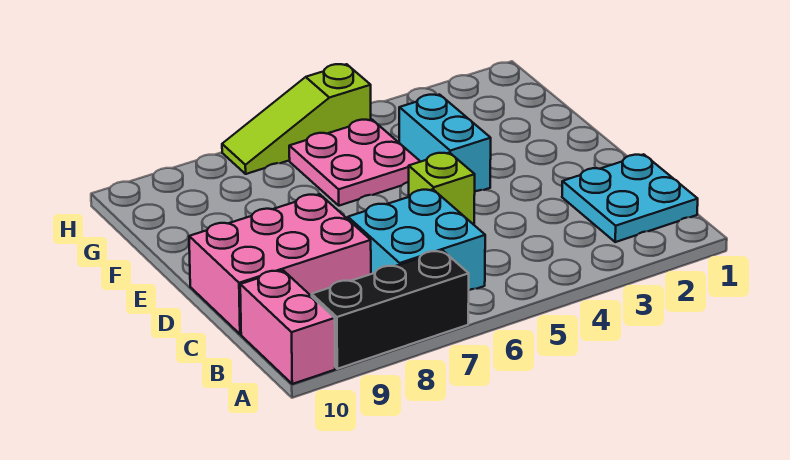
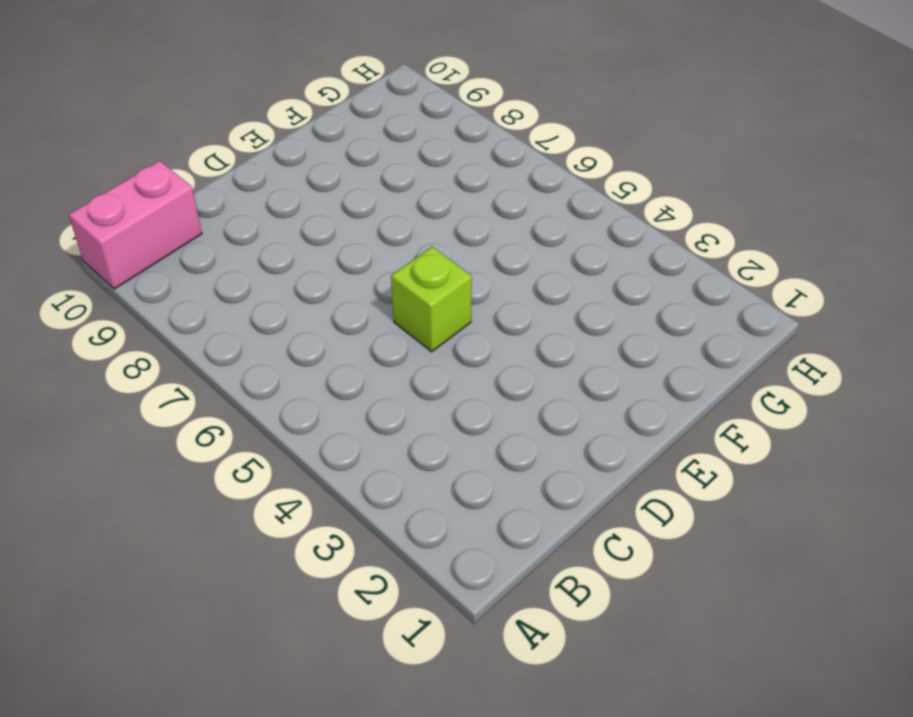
none -> black 1x3 brick [312,251,469,369]
none -> cyan 2x2 plate [562,154,698,242]

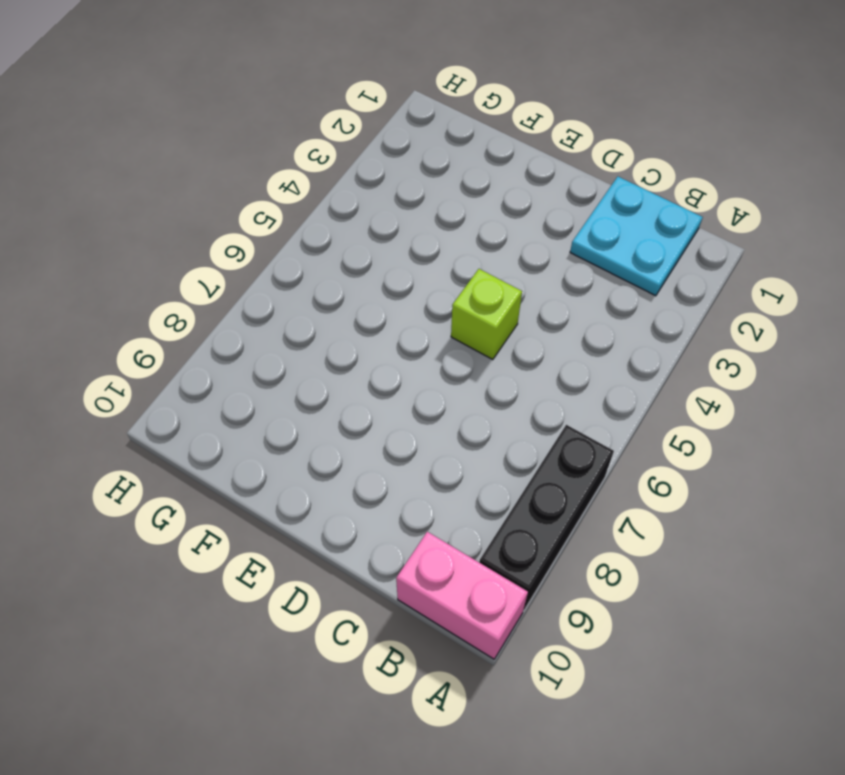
none -> cyan 2x2 brick [348,189,485,290]
none -> pink 2x3 brick [189,194,371,334]

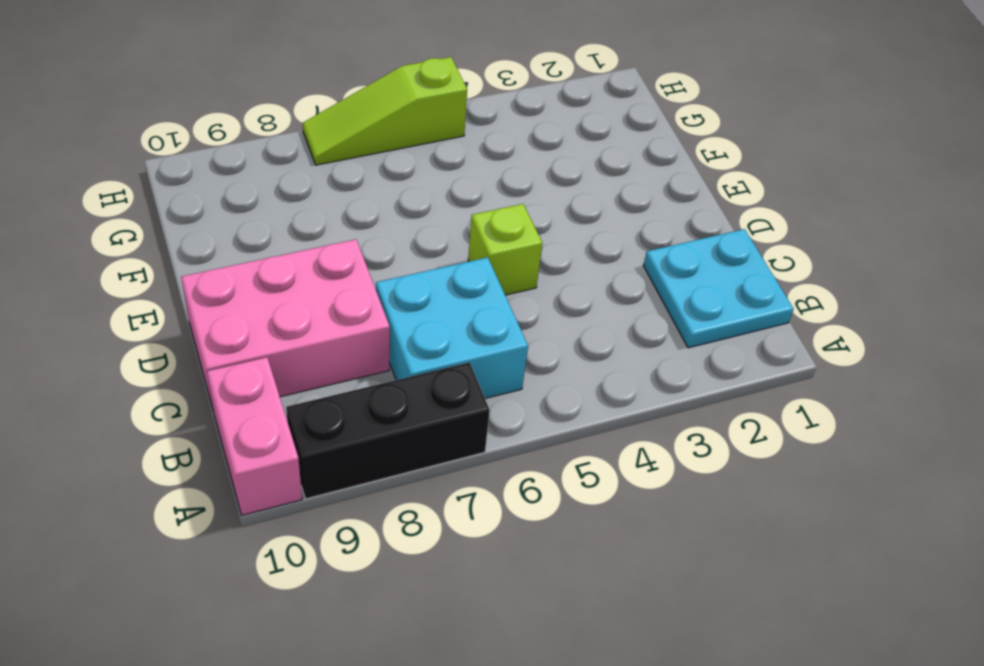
none -> cyan 1x2 brick [399,95,491,191]
none -> pink 2x2 plate [289,120,420,206]

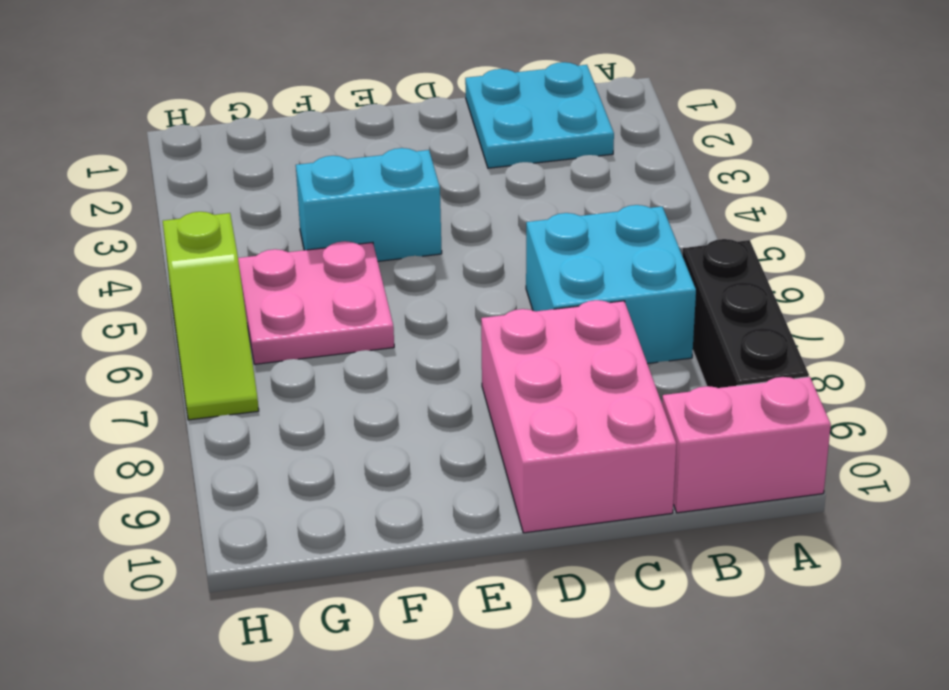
none -> lime 1x1 brick [409,153,475,225]

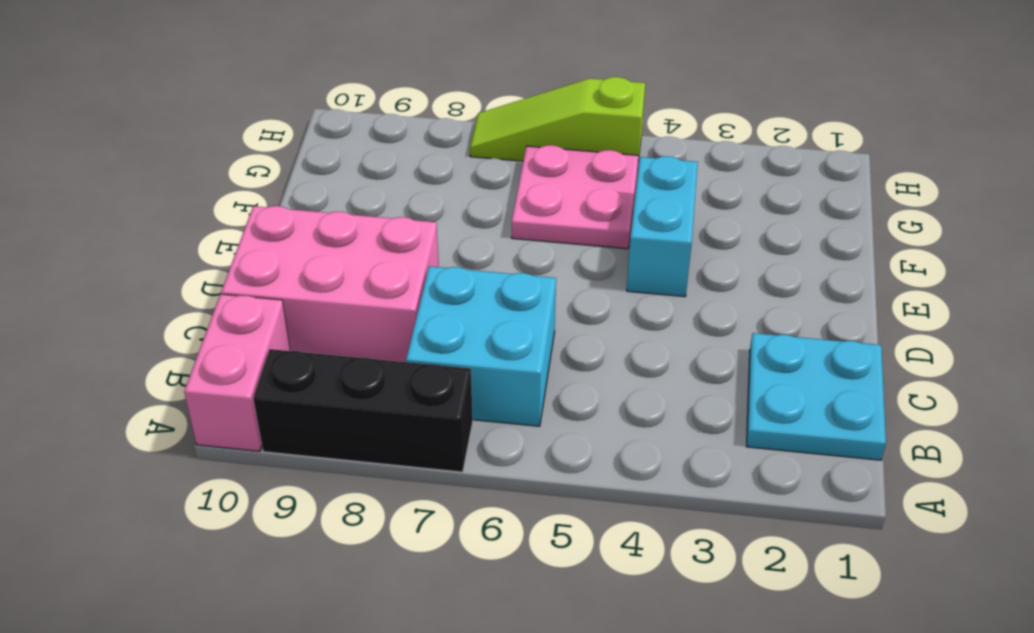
none -> lime 1x1 brick [409,153,475,225]

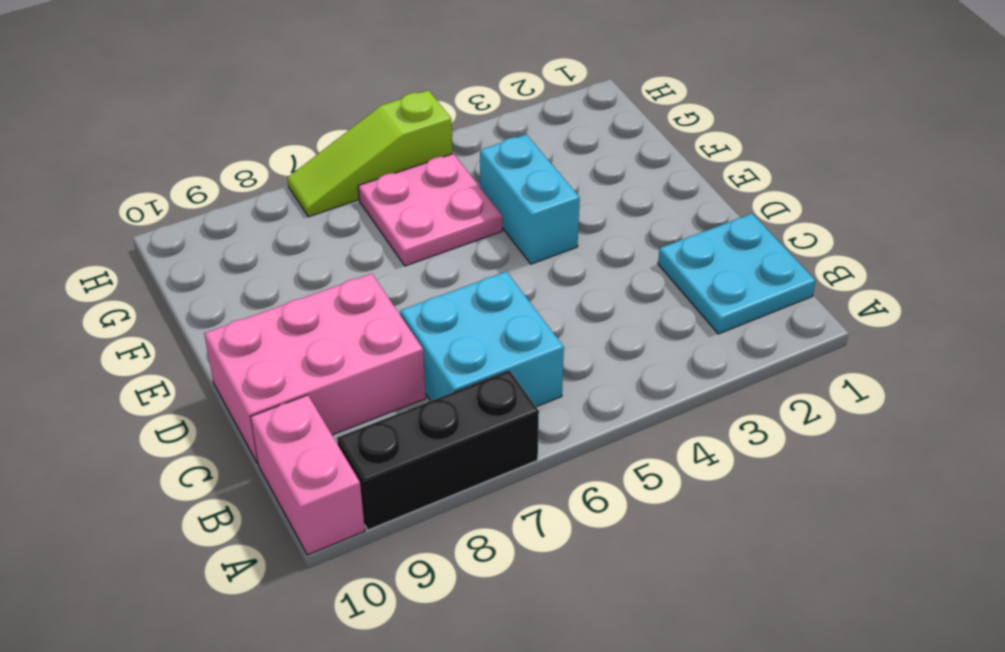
none -> lime 1x1 brick [409,153,475,225]

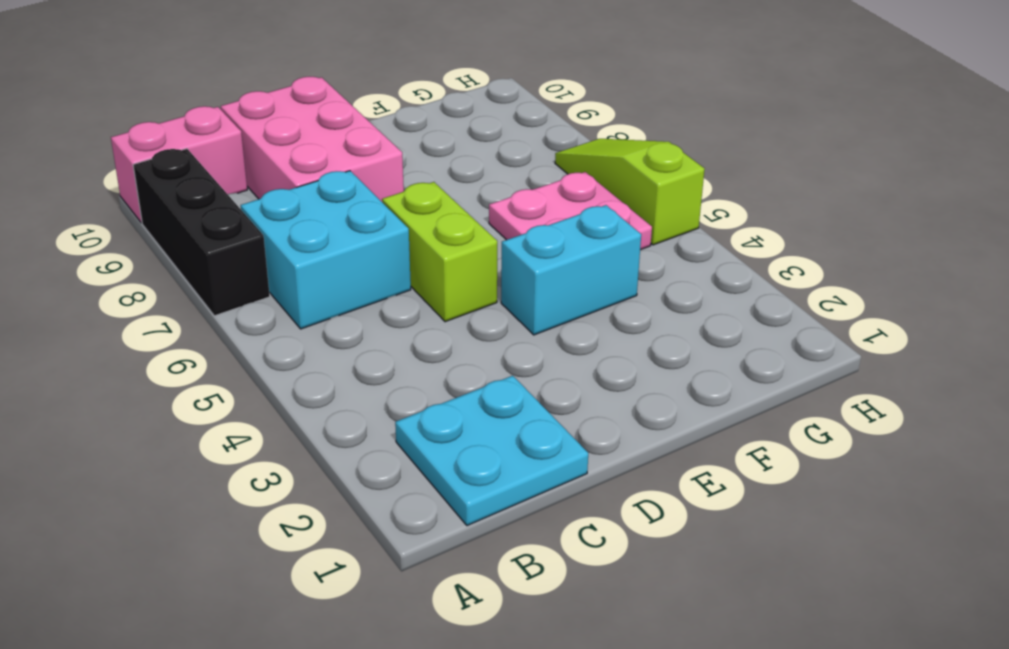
lime 1x2 brick [382,182,497,322] -> lime 1x1 brick [409,153,475,225]

